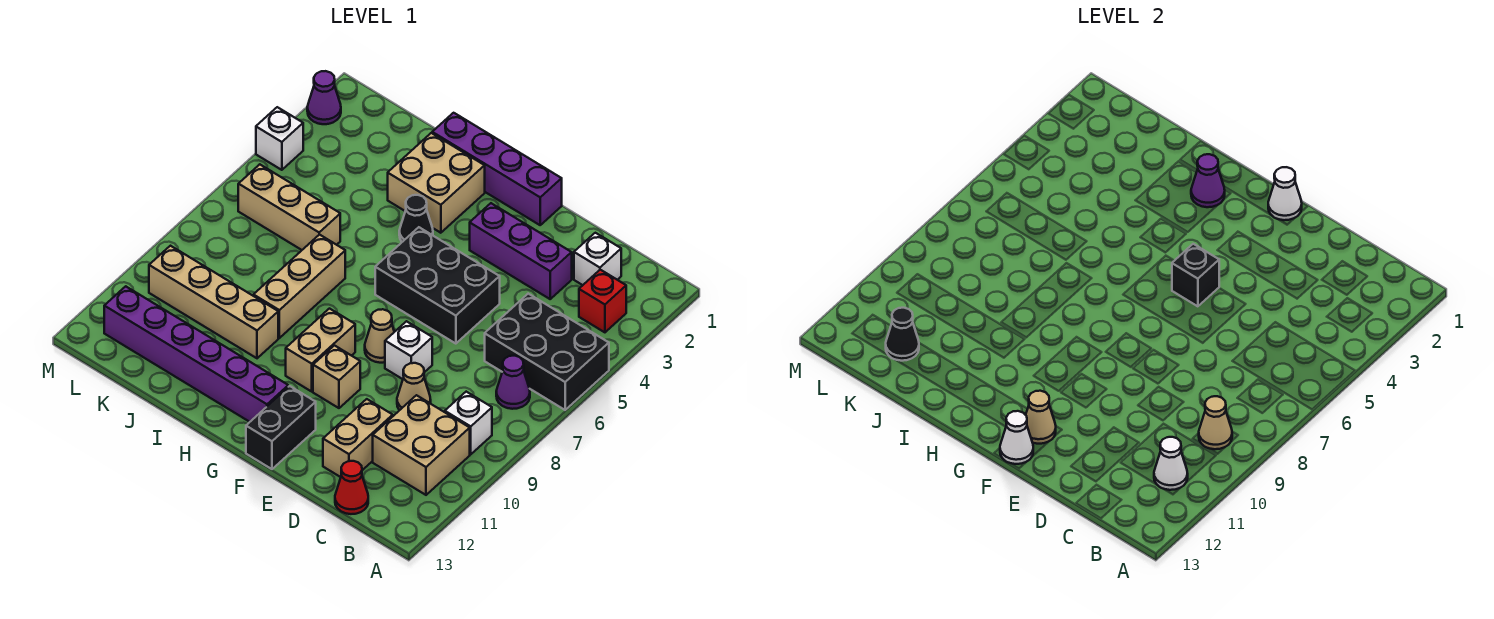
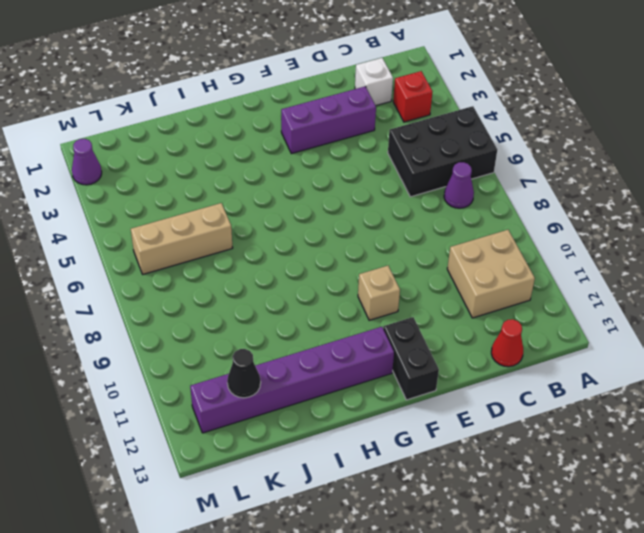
none -> white 1x1 brick [445,392,492,454]
none -> tan 1x1 cone [397,363,431,410]
none -> tan 1x2 brick [323,399,393,477]
none -> black 2x3 brick [375,227,500,344]

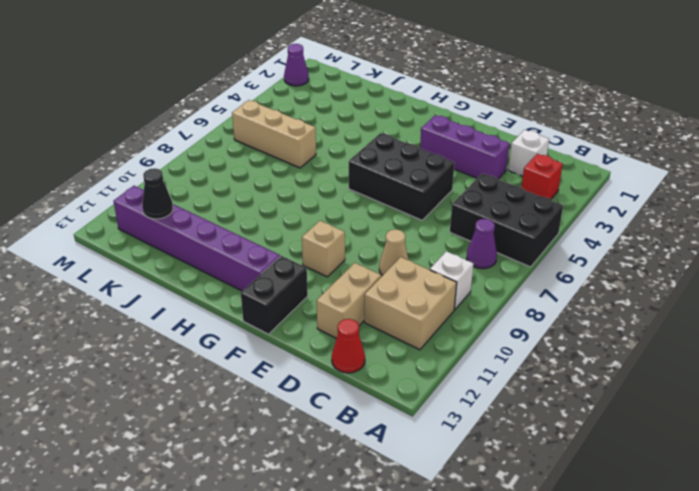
none -> white 1x1 brick [385,321,432,379]
none -> purple 1x4 brick [432,113,562,225]
none -> tan 1x1 cone [365,309,394,363]
none -> tan 1x2 brick [286,309,355,391]

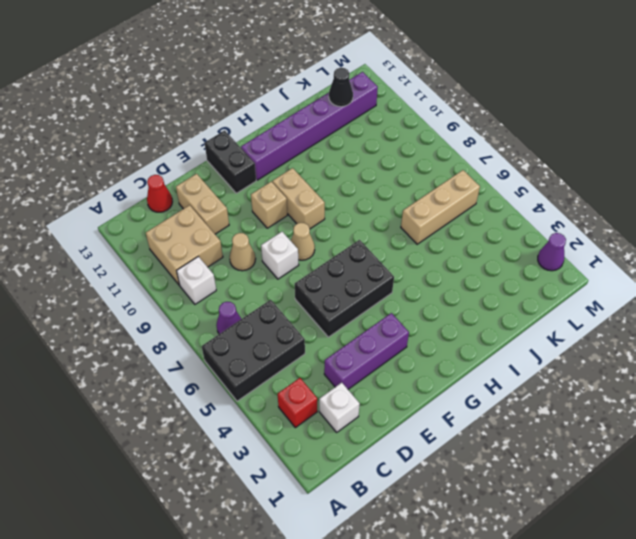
none -> purple 1x4 brick [432,113,562,225]
none -> tan 2x2 brick [388,133,485,233]
none -> black 1x1 cone [399,195,433,242]
none -> tan 1x3 brick [253,234,345,338]

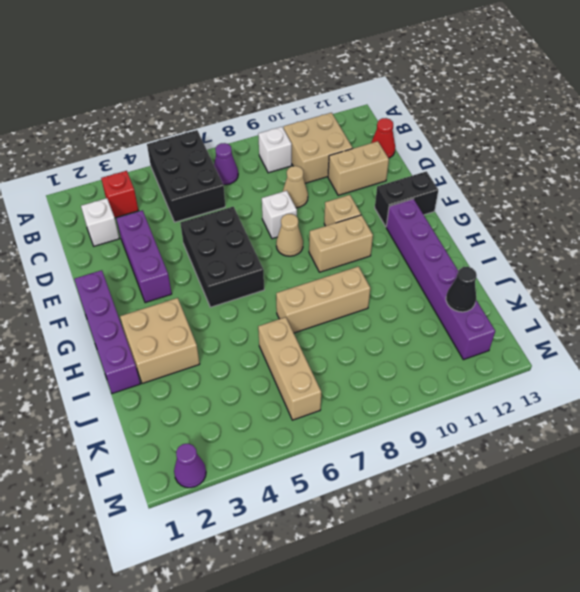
none -> black 1x1 cone [399,195,433,242]
none -> tan 1x4 brick [149,246,278,358]
none -> white 1x1 brick [256,107,303,170]
none -> tan 1x1 cone [1199,396,1232,449]

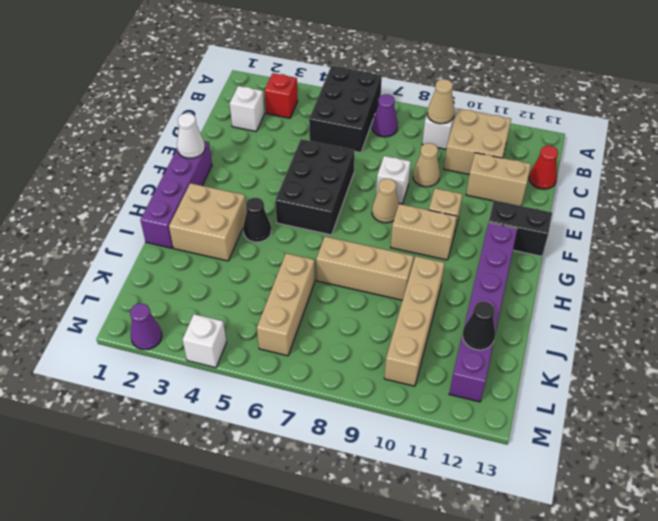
none -> purple 1x3 brick [470,203,572,299]
none -> white 1x1 cone [1154,437,1188,490]
none -> black 1x1 brick [1172,244,1219,306]
none -> tan 1x1 cone [1026,391,1056,444]

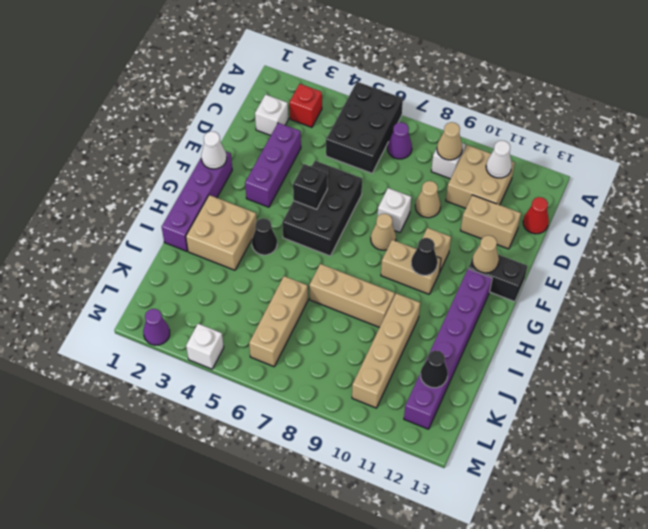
black 1x1 cone [411,238,438,275] -> none
none -> white 1x1 cone [1000,411,1033,464]
none -> purple 1x1 cone [1191,154,1225,207]

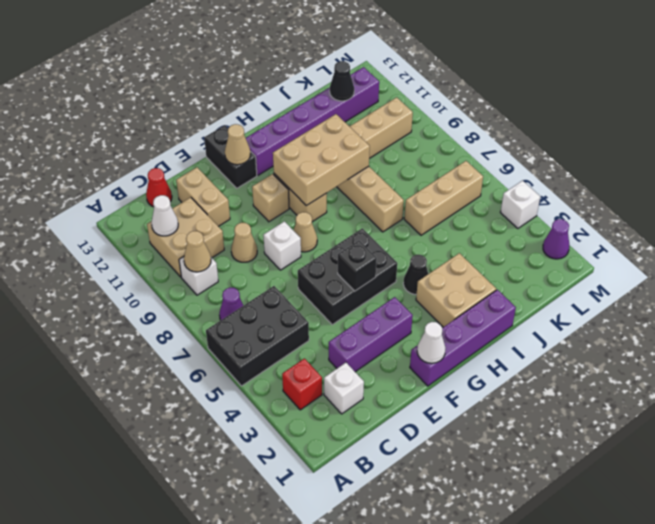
tan 2x3 brick [273,114,370,206] -> none
none -> white 1x1 cone [1000,411,1033,464]
none -> purple 1x1 cone [1191,154,1225,207]

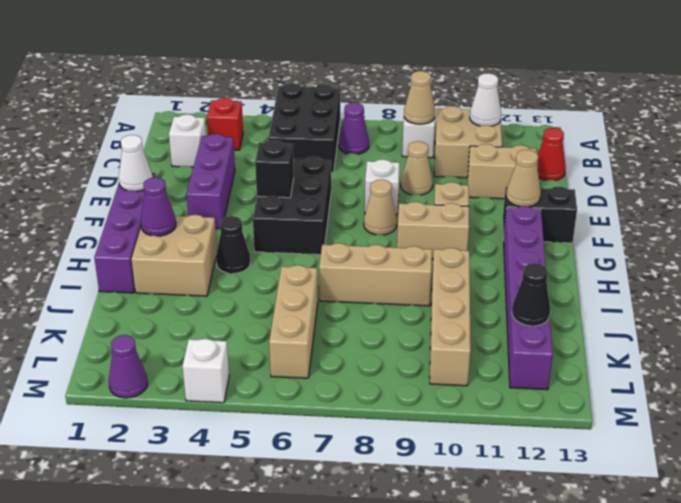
none -> white 1x1 cone [1000,411,1033,464]

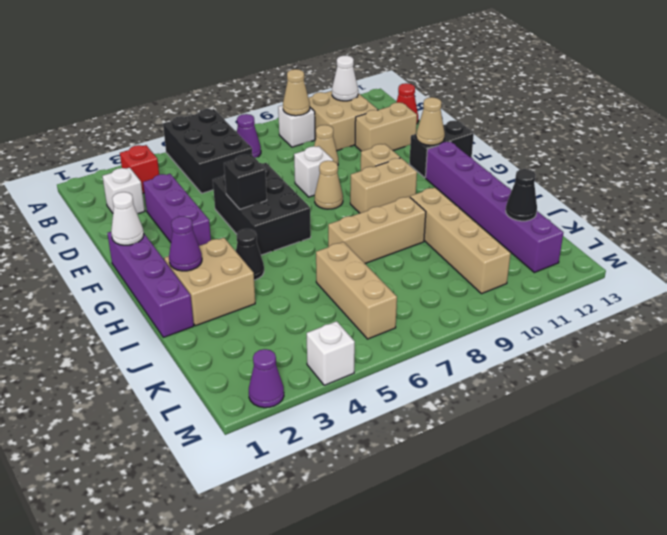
none -> white 1x1 cone [1000,411,1033,464]

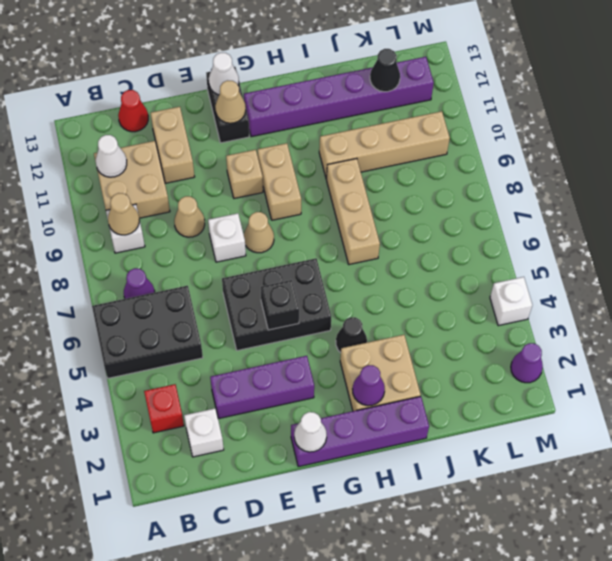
none -> tan 1x3 brick [238,164,340,250]

